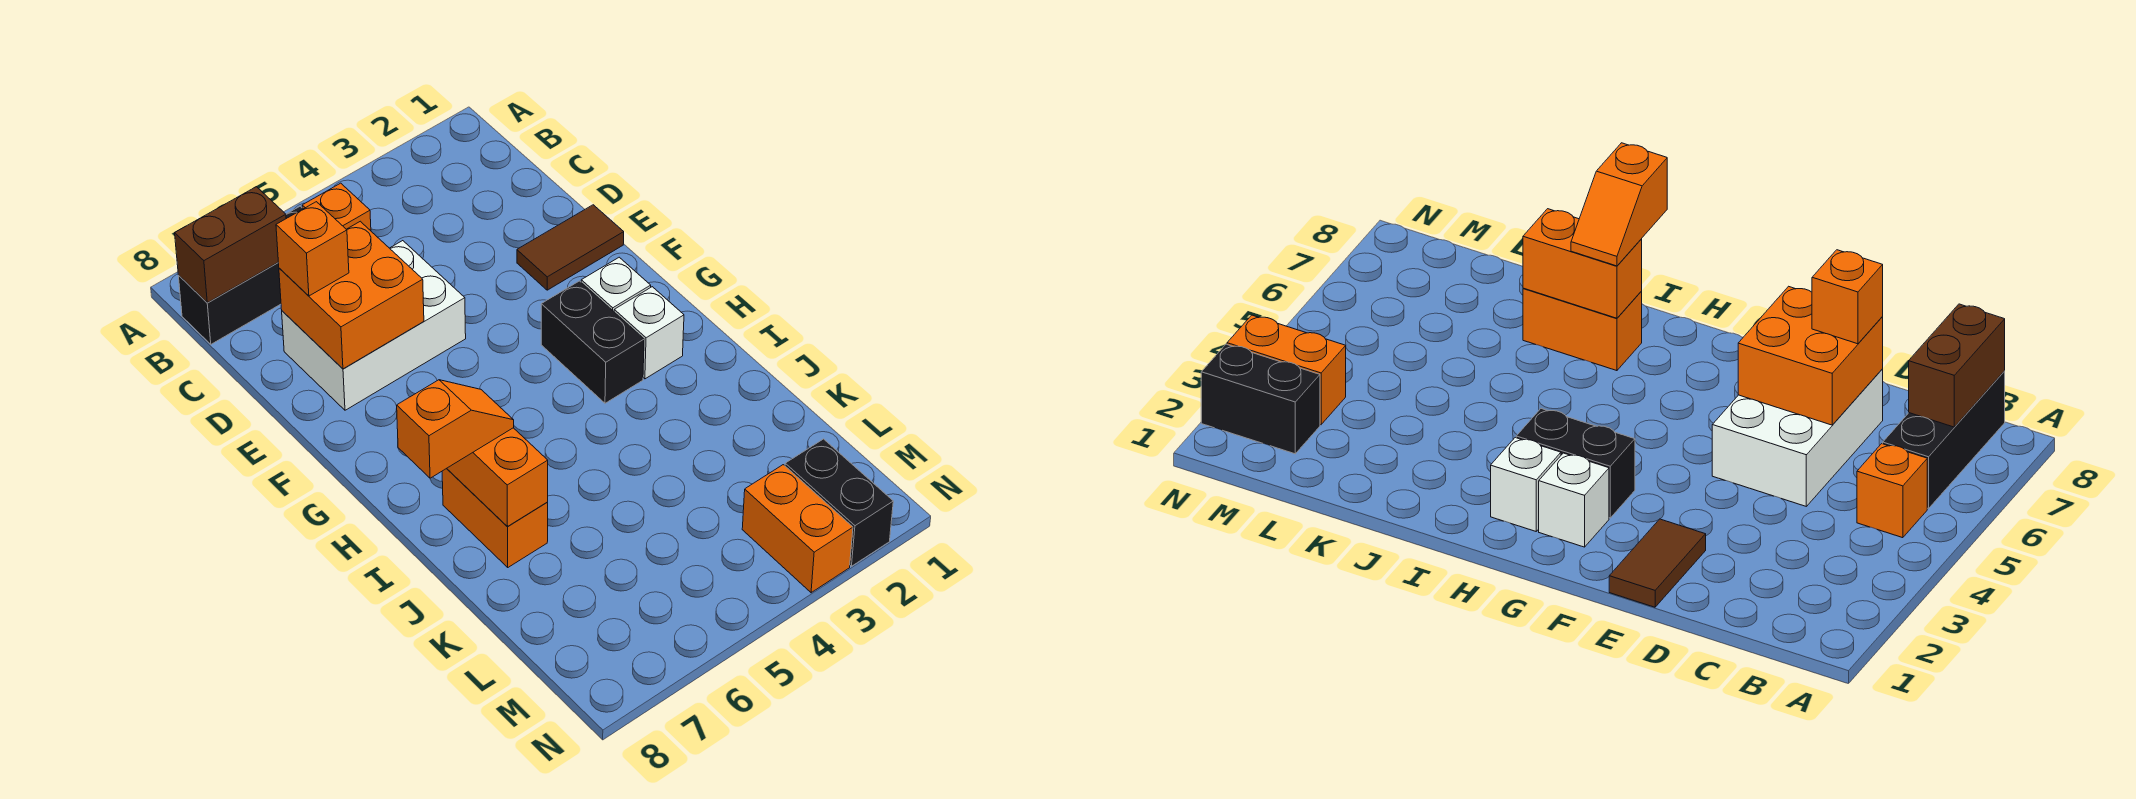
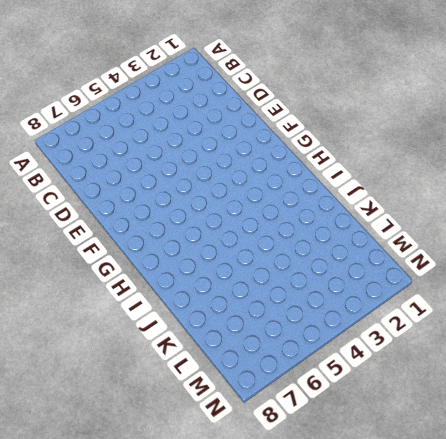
none -> orange 1x1 brick [302,183,371,231]
none -> black 1x3 brick [179,206,303,344]
none -> white 2x3 brick [282,241,466,410]

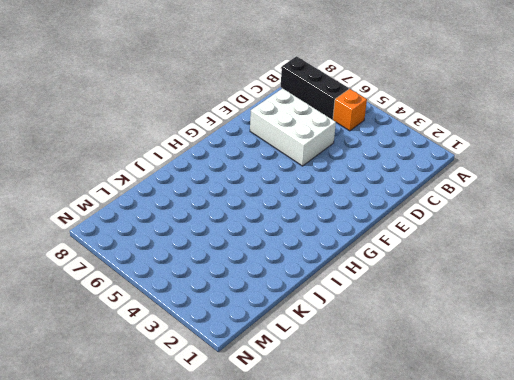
none -> brown 1x2 tile [517,205,624,290]
none -> white 1x1 brick [581,257,651,311]
none -> black 1x2 brick [541,281,644,403]

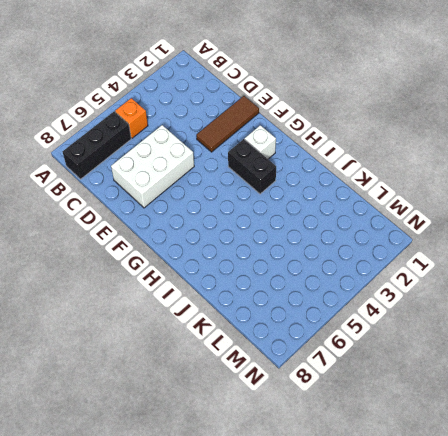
brown 1x3 tile [196,96,259,152] -> brown 1x2 tile [517,205,624,290]
none -> white 1x1 brick [614,287,684,379]
none -> orange 1x2 brick [442,469,548,567]
none -> black 1x2 brick [785,439,893,566]

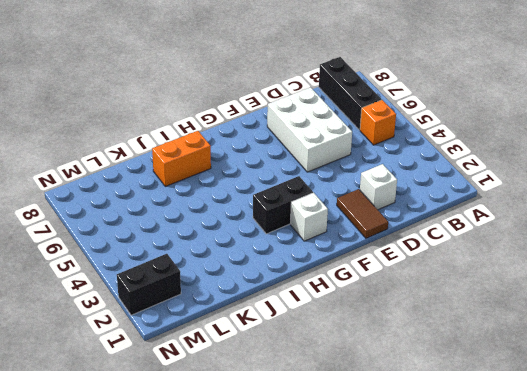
white 1x1 brick [360,164,397,210] -> white 1x1 brick moved to [614,287,684,379]
none -> orange 1x2 brick [742,465,853,593]
none -> brown 1x2 brick [175,187,286,303]
none -> orange 2x2 brick [279,221,424,369]

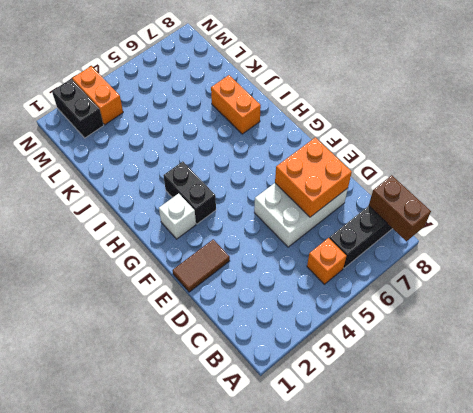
brown 1x2 brick [369,175,431,241] -> brown 1x2 brick turned to [175,187,286,303]
none -> white 1x1 brick [614,287,684,379]
none -> orange 1x2 brick [447,428,548,527]
none -> orange 1x1 brick [276,202,349,296]

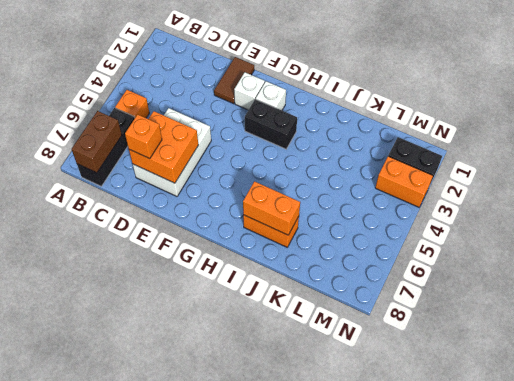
white 1x1 brick [234,72,265,110] -> white 1x1 brick moved to [614,287,684,379]
none -> orange 1x2 slope [397,380,514,478]

